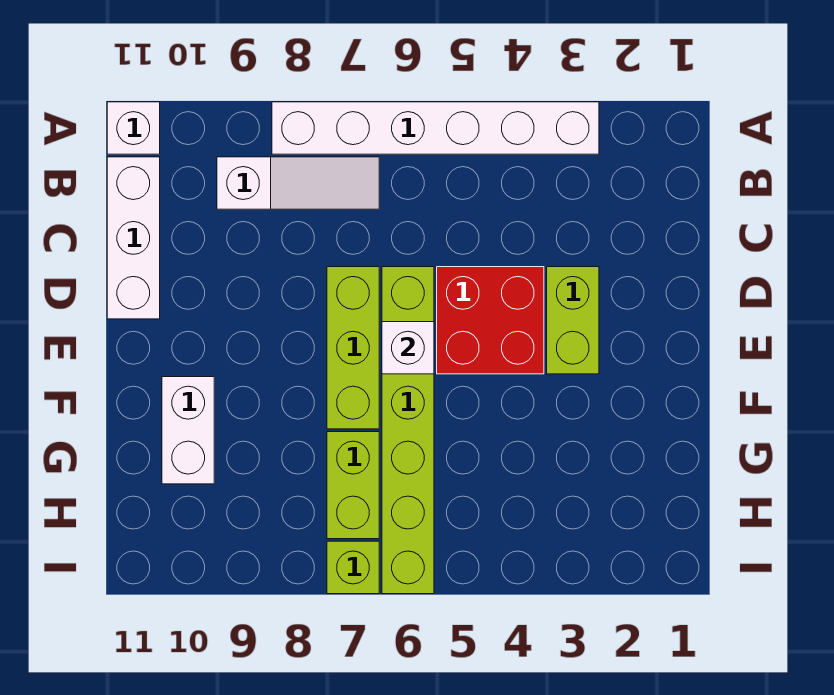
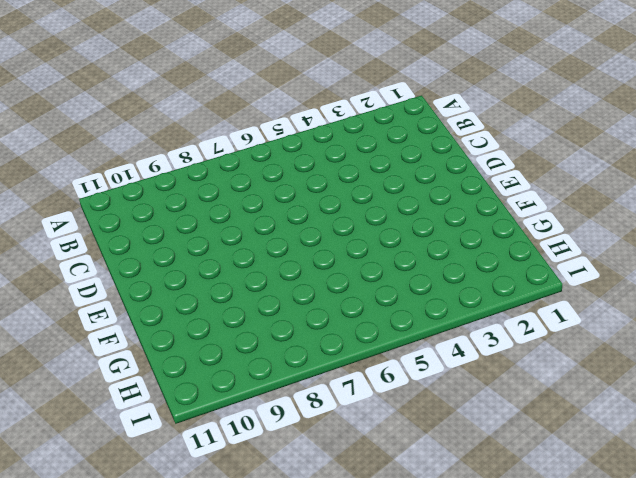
none -> white 1x6 brick [272,102,599,154]
none -> white 1x1 brick [107,102,160,154]
none -> white 1x3 slope [217,157,379,209]

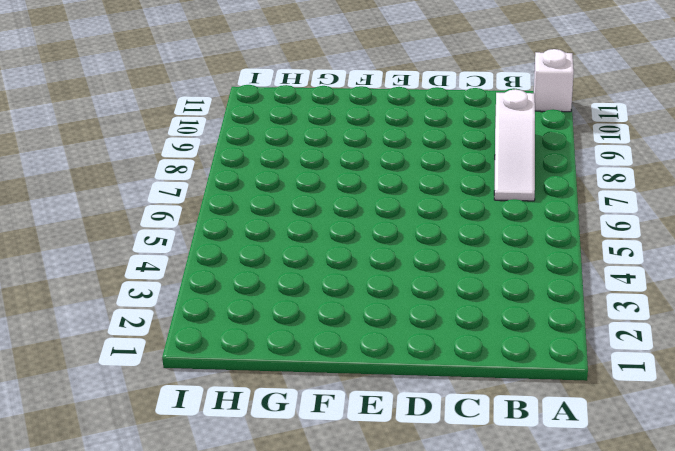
none -> white 1x6 brick [272,102,599,154]
none -> white 1x3 brick [107,157,160,319]
none -> lime 1x2 brick [547,267,599,374]

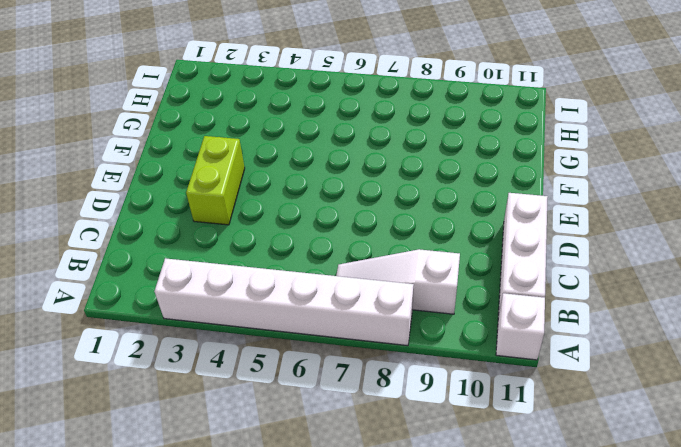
none -> red 2x2 brick [437,267,544,374]
none -> lime 1x6 brick [382,267,434,594]
none -> lime 1x3 brick [327,267,379,429]

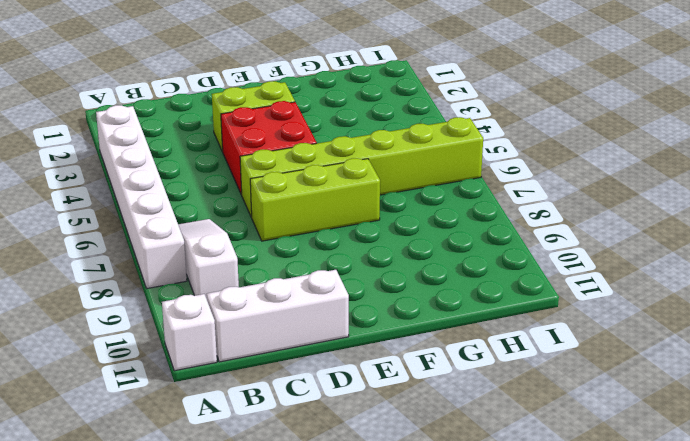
none -> white 1x2 brick [162,377,214,484]
none -> lime 1x2 brick [327,432,379,539]
none -> lime 1x1 brick [327,541,379,594]

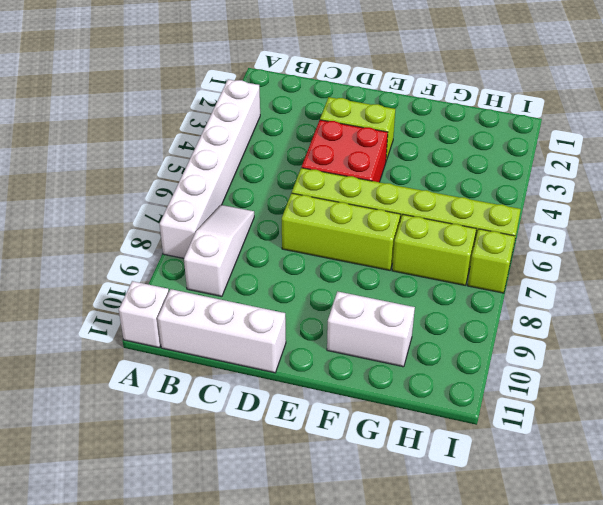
none -> white 1x1 brick [382,322,434,374]

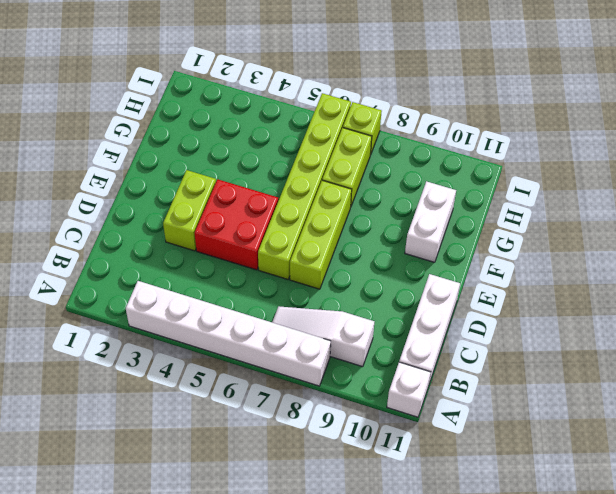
none -> white 1x1 brick [382,322,434,374]

